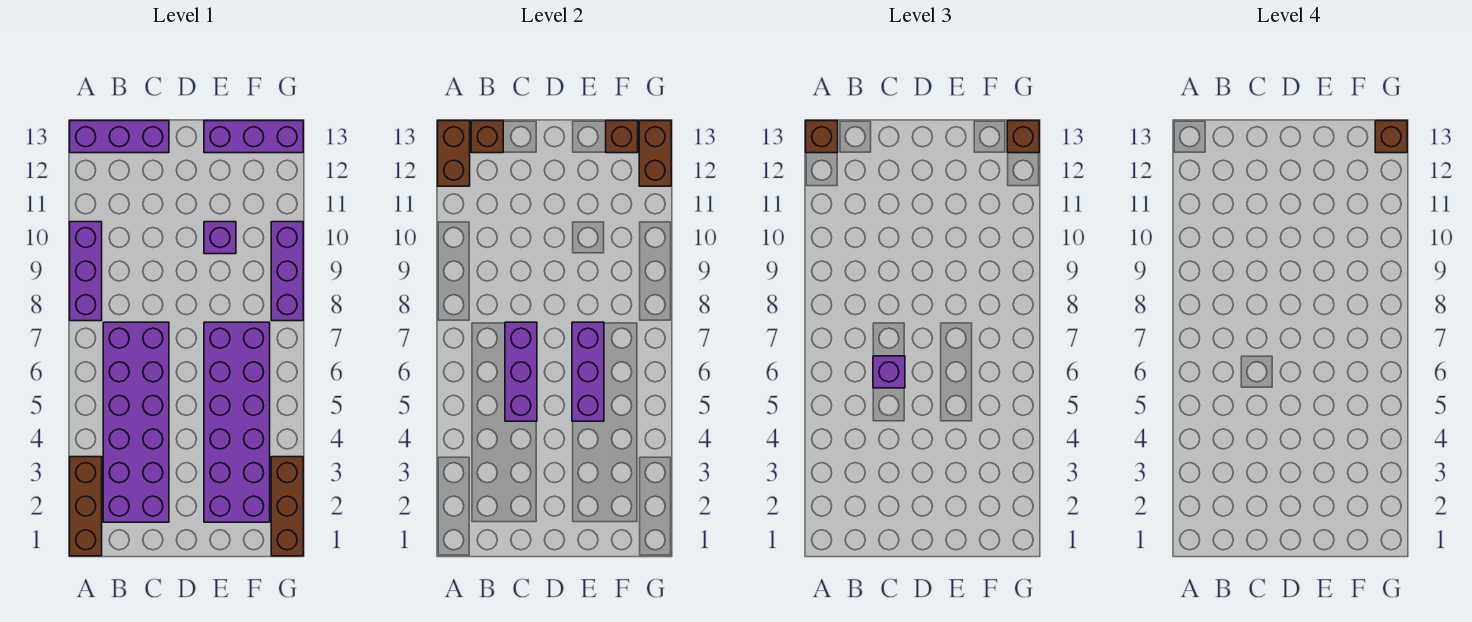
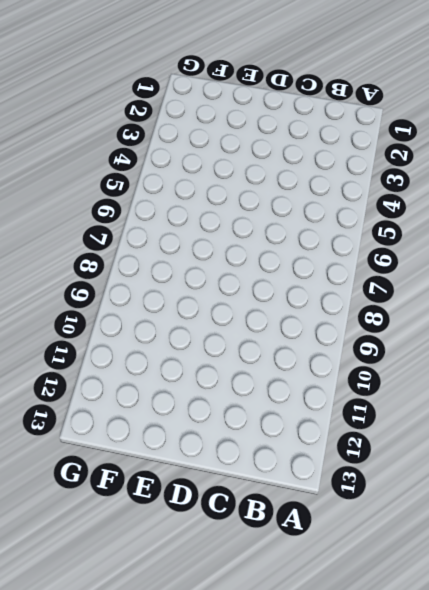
none -> brown 1x3 brick [70,457,102,556]
none -> purple 1x3 brick [70,222,102,321]
none -> purple 1x3 brick [70,121,169,153]

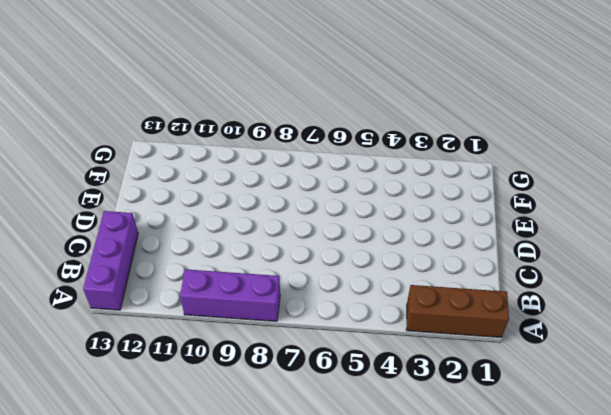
none -> purple 2x6 brick [103,322,169,522]
none -> purple 2x6 brick [204,322,270,522]
none -> purple 1x1 brick [204,222,236,254]

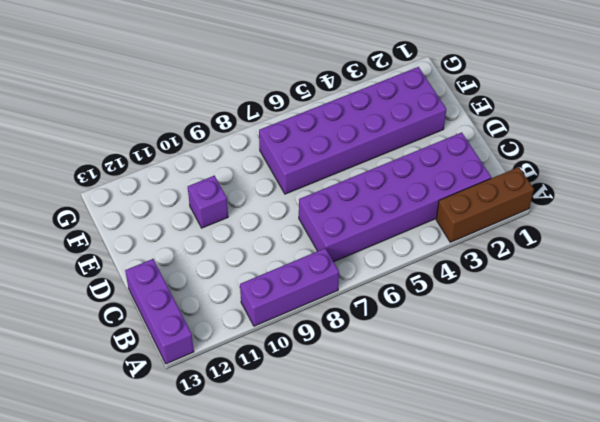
none -> purple 1x3 brick [204,121,303,153]
none -> brown 1x3 brick [271,457,303,556]
none -> purple 1x3 brick [271,222,303,321]

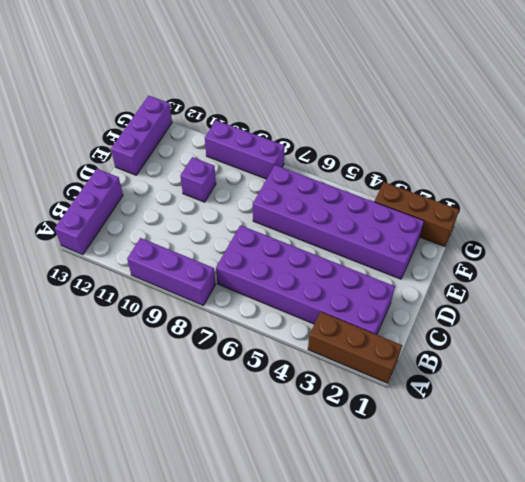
none -> brown 1x2 brick [438,121,470,186]
none -> brown 1x1 brick [471,121,503,153]
none -> purple 1x3 brick [505,322,537,421]

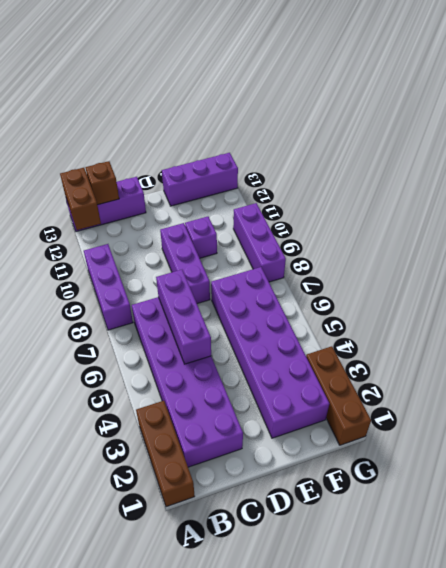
purple 1x3 brick [160,223,210,304] -> purple 1x3 brick moved to [572,322,604,421]
none -> brown 1x1 brick [606,121,638,153]
none -> brown 1x2 brick [639,121,671,186]
none -> brown 1x1 brick [806,121,838,153]

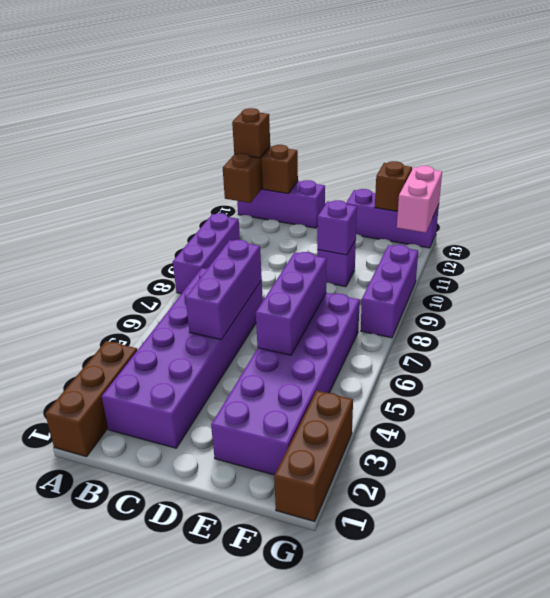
purple 1x1 brick [317,200,357,255] -> purple 1x1 brick moved to [873,356,905,388]
pink 1x2 brick [397,166,442,233] -> brown 1x2 brick [639,121,671,186]
none -> brown 1x1 brick [1007,121,1039,153]
none -> brown 1x1 brick [1375,121,1407,153]

